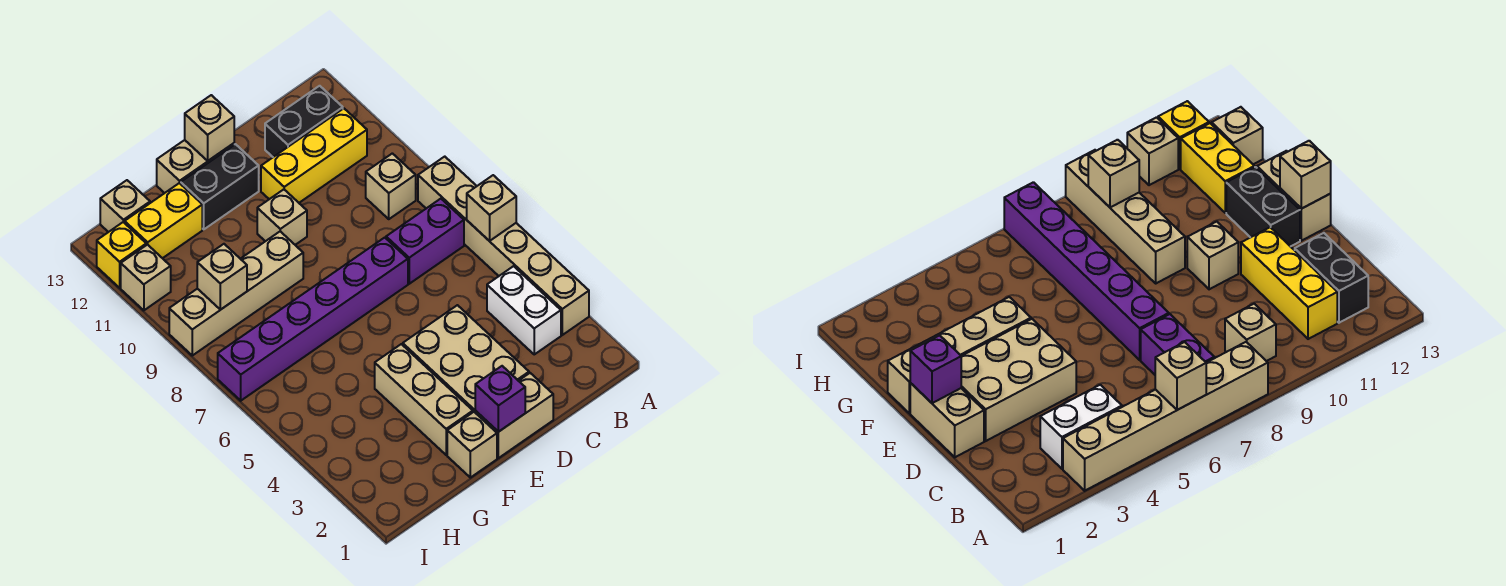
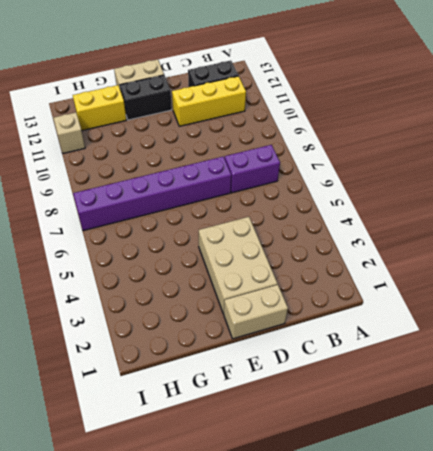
none -> tan 1x6 brick [418,157,589,335]
none -> white 1x2 brick [487,266,561,354]
none -> tan 1x1 brick [366,153,416,219]

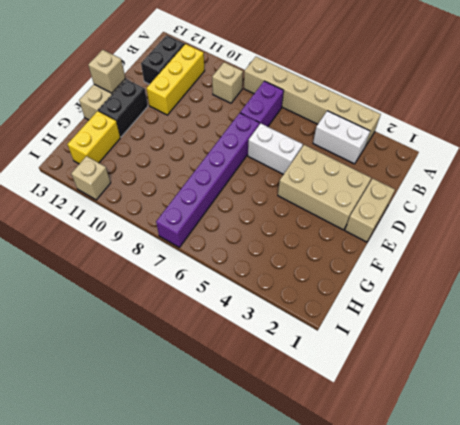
white 1x2 brick [248,123,303,174] -> none
none -> tan 1x1 brick [257,189,307,245]
none -> tan 1x1 brick [447,412,497,478]
none -> tan 1x3 brick [375,344,473,455]

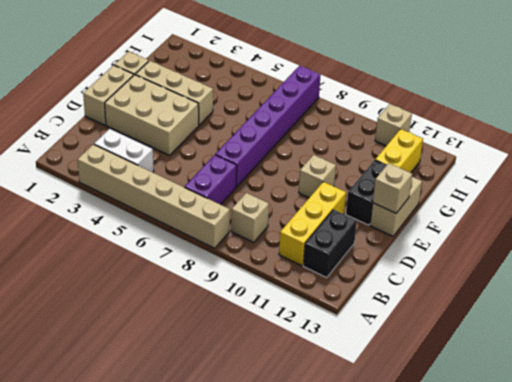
none -> tan 1x4 brick [169,231,303,355]
none -> tan 1x1 brick [100,180,150,232]
none -> yellow 1x1 brick [97,222,146,288]

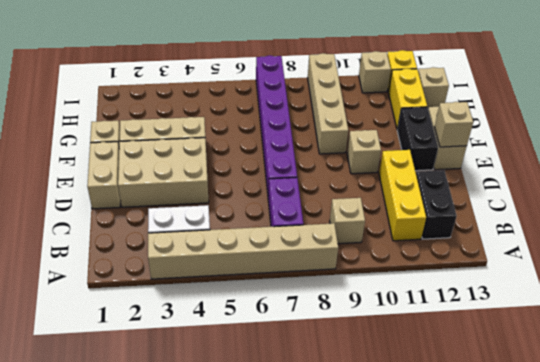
none -> tan 1x1 brick [467,175,516,241]
none -> purple 1x1 brick [475,366,525,432]
none -> tan 1x1 brick [197,244,247,310]

